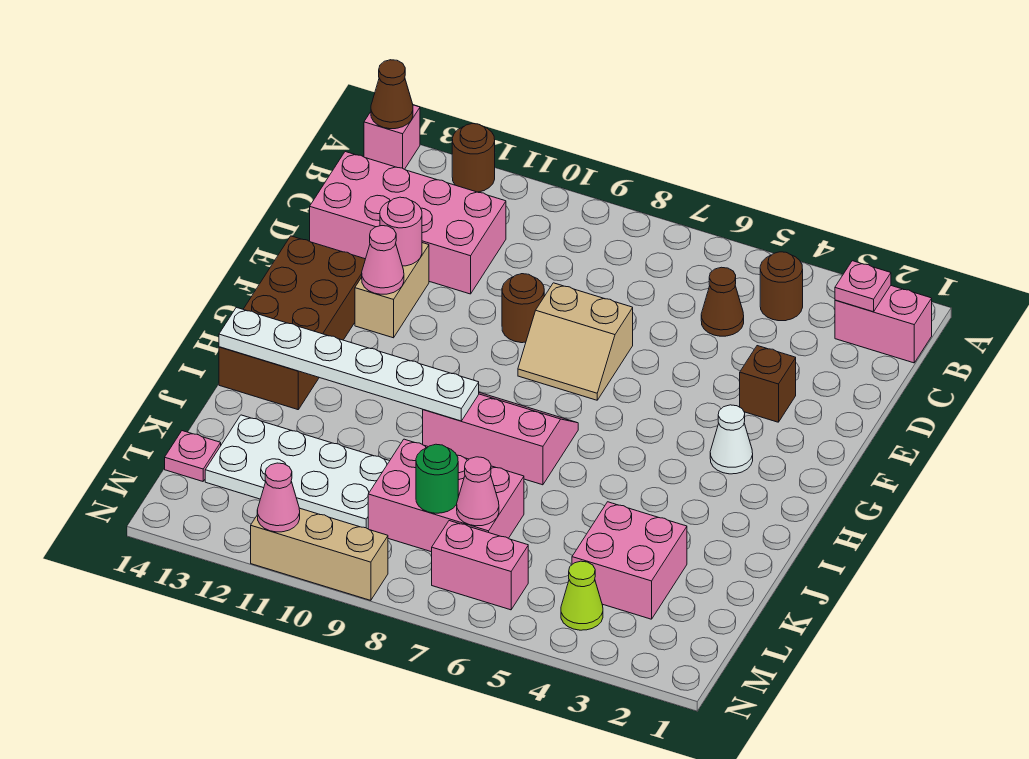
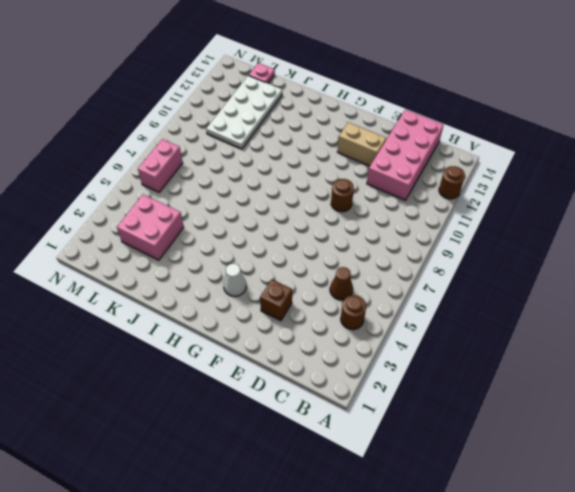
none -> pink 1x1 brick [364,105,420,169]
none -> pink 1x2 brick [835,286,932,363]
none -> tan 2x2 slope [518,283,633,400]

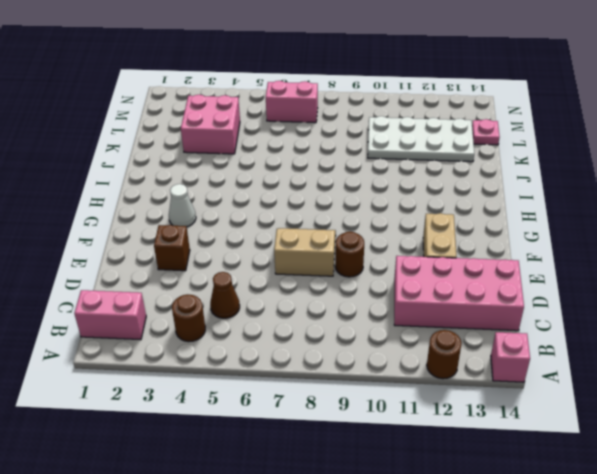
none -> brown 2x4 brick [219,236,365,410]
none -> pink 2x3 slope [423,393,578,485]
none -> pink 2x3 brick [368,439,524,552]

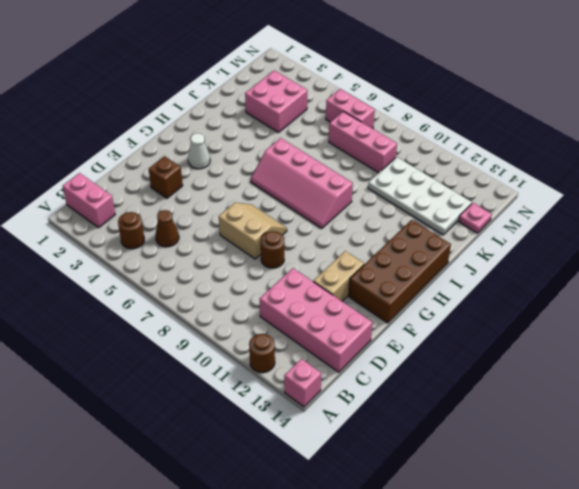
pink 2x4 slope [251,138,353,229] -> pink 2x3 slope [423,393,578,485]
pink 1x3 brick [329,111,397,173] -> pink 2x3 brick [368,439,524,552]
none -> lime 1x1 cone [561,561,603,630]
none -> tan 1x3 brick [251,508,388,600]
none -> brown 1x1 cone [371,60,413,129]

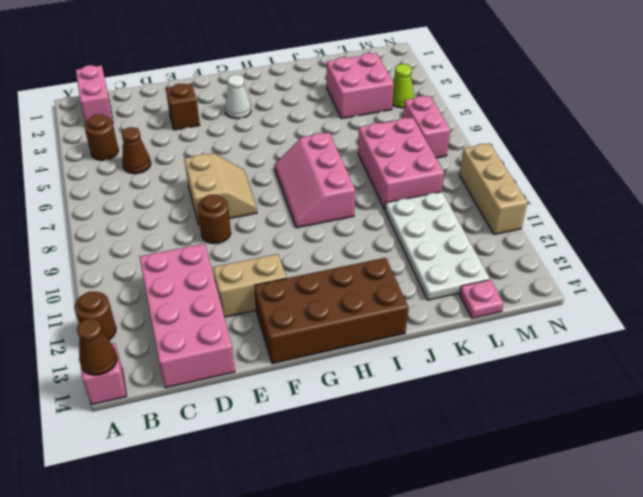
none -> pink 1x1 plate [835,261,891,312]
none -> pink 1x1 round brick [380,197,422,266]
none -> pink 1x1 cone [362,226,404,294]

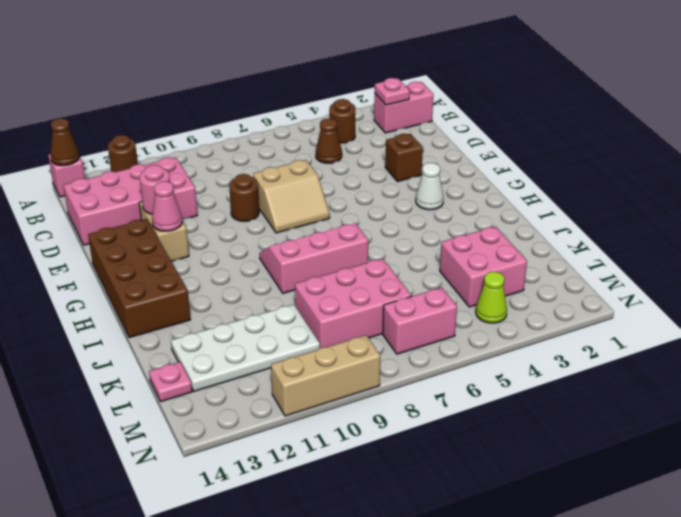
none -> white 1x6 plate [219,307,479,421]
none -> pink 1x1 cone [457,457,499,526]
none -> green 1x1 round brick [416,444,458,513]

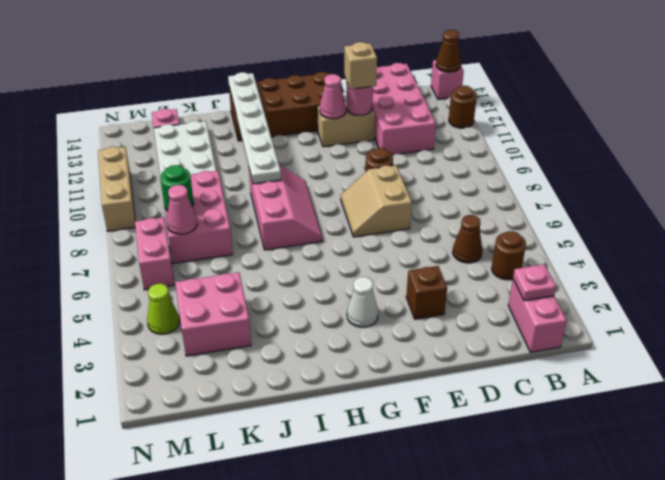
tan 1x1 brick [344,42,377,89] -> none
none -> pink 1x1 cone [257,463,300,532]

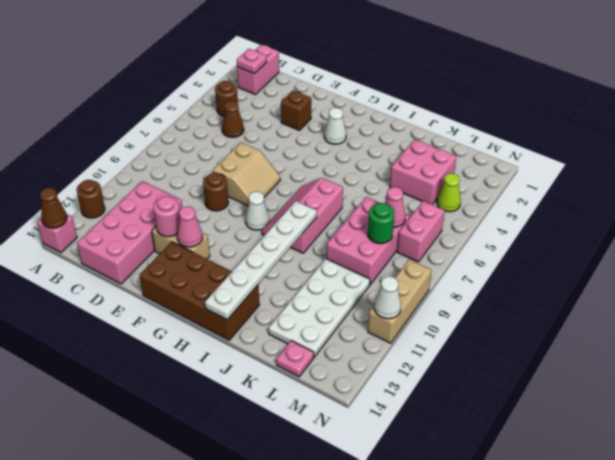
white 1x1 cone [245,191,269,230] -> none
white 1x1 cone [374,276,401,319] -> pink 1x1 cone [257,463,300,532]

